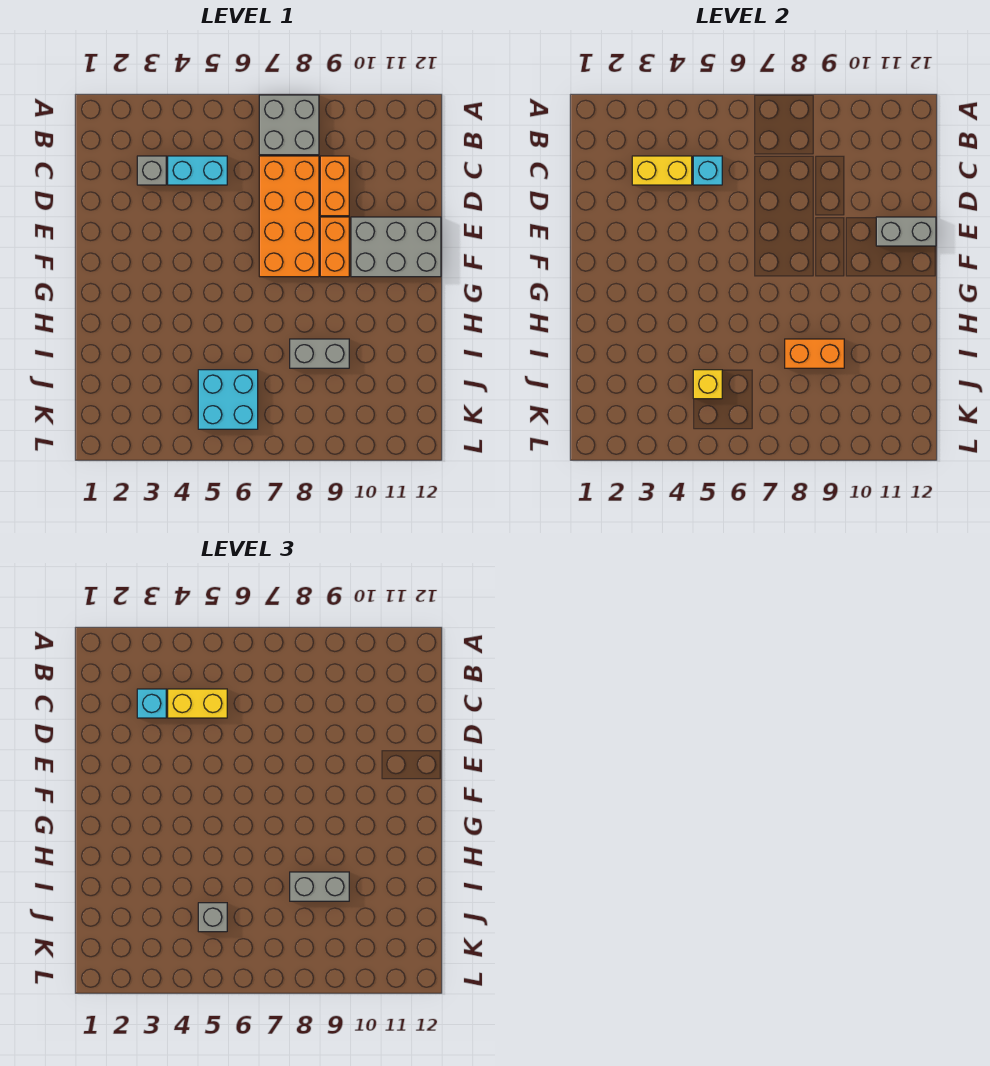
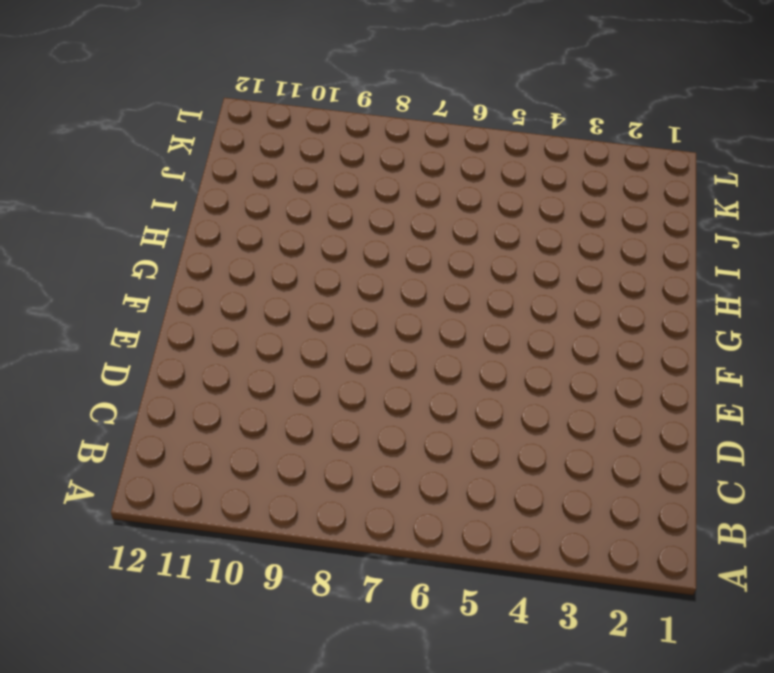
none -> grey 2x2 brick [259,95,319,155]
none -> grey 1x1 brick [137,156,166,185]
none -> cyan 1x2 brick [168,156,227,185]

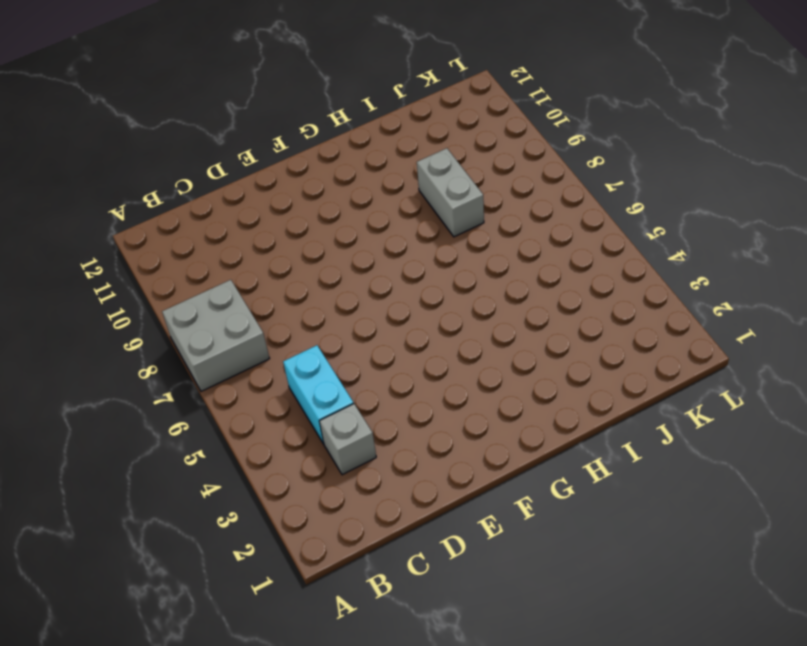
none -> orange 2x4 brick [259,156,319,277]
none -> orange 1x2 brick [320,156,349,216]
none -> orange 1x2 brick [320,217,349,277]

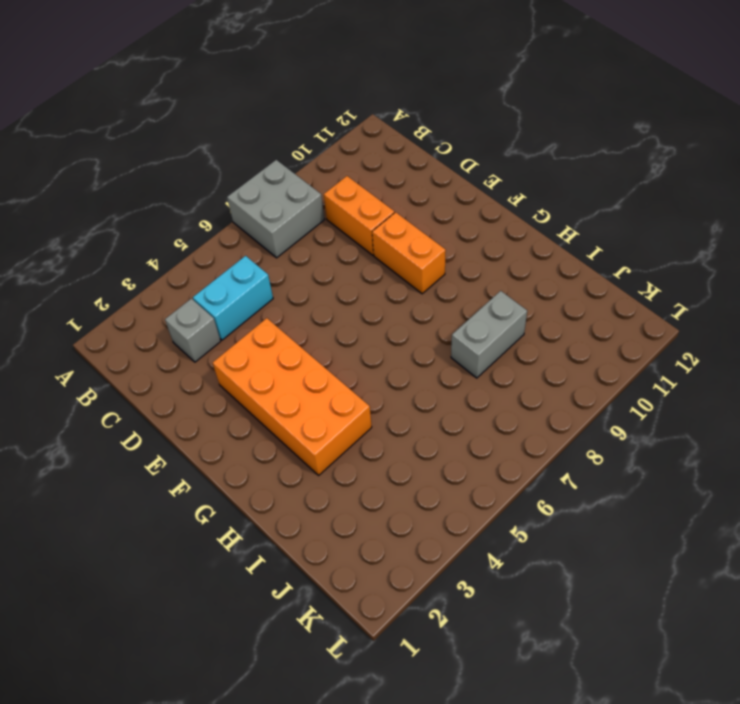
orange 2x4 brick [213,318,372,475] -> orange 2x4 brick moved to [259,156,319,277]
none -> grey 2x3 brick [351,217,441,277]
none -> cyan 2x2 brick [198,370,258,429]
none -> yellow 1x2 brick [632,156,692,185]

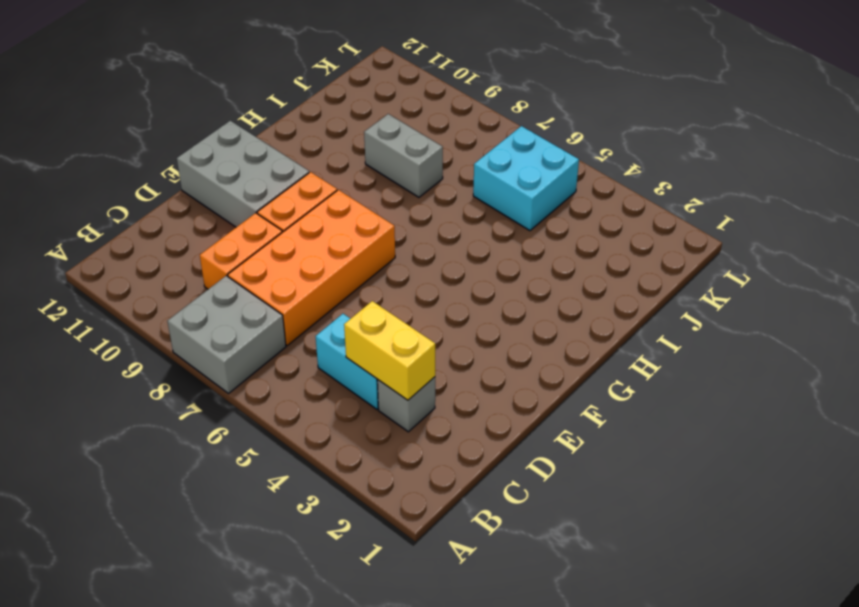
none -> cyan 1x1 brick [693,156,722,185]
none -> grey 1x2 brick [876,217,936,246]
none -> orange 1x2 brick [785,339,844,368]

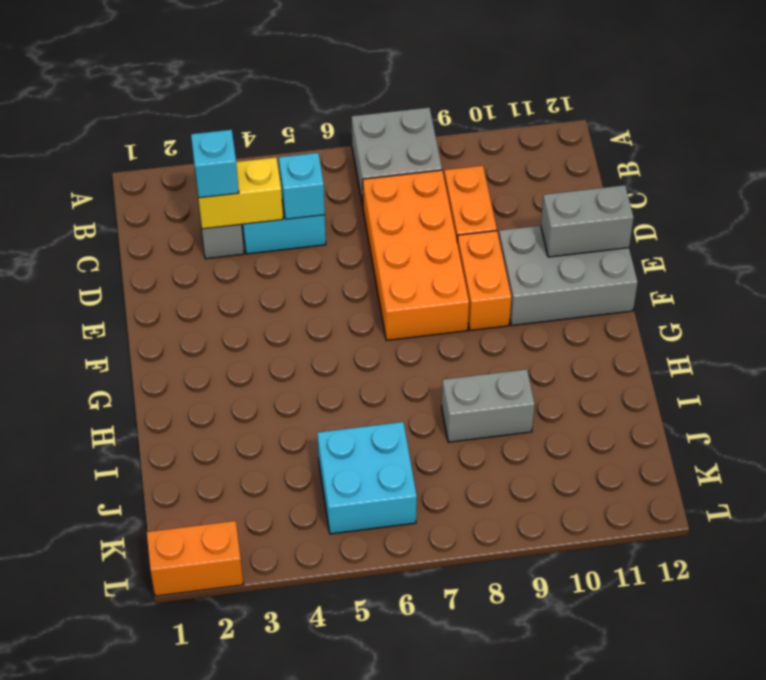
orange 1x2 brick [147,521,243,596] -> orange 1x2 brick moved to [785,339,844,368]
none -> yellow 1x1 brick [693,370,722,399]
none -> yellow 1x2 brick [168,689,227,718]
none -> grey 1x2 brick [290,872,349,901]

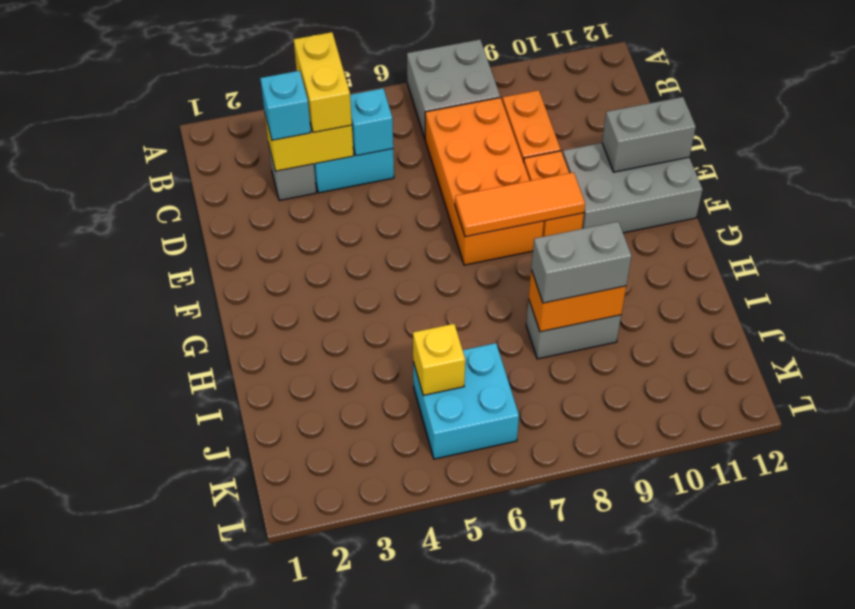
yellow 1x2 brick [294,32,352,133] -> yellow 1x2 brick turned to [168,689,227,718]
orange 1x3 tile [455,172,585,237] -> none
none -> grey 1x1 brick [198,903,227,932]

